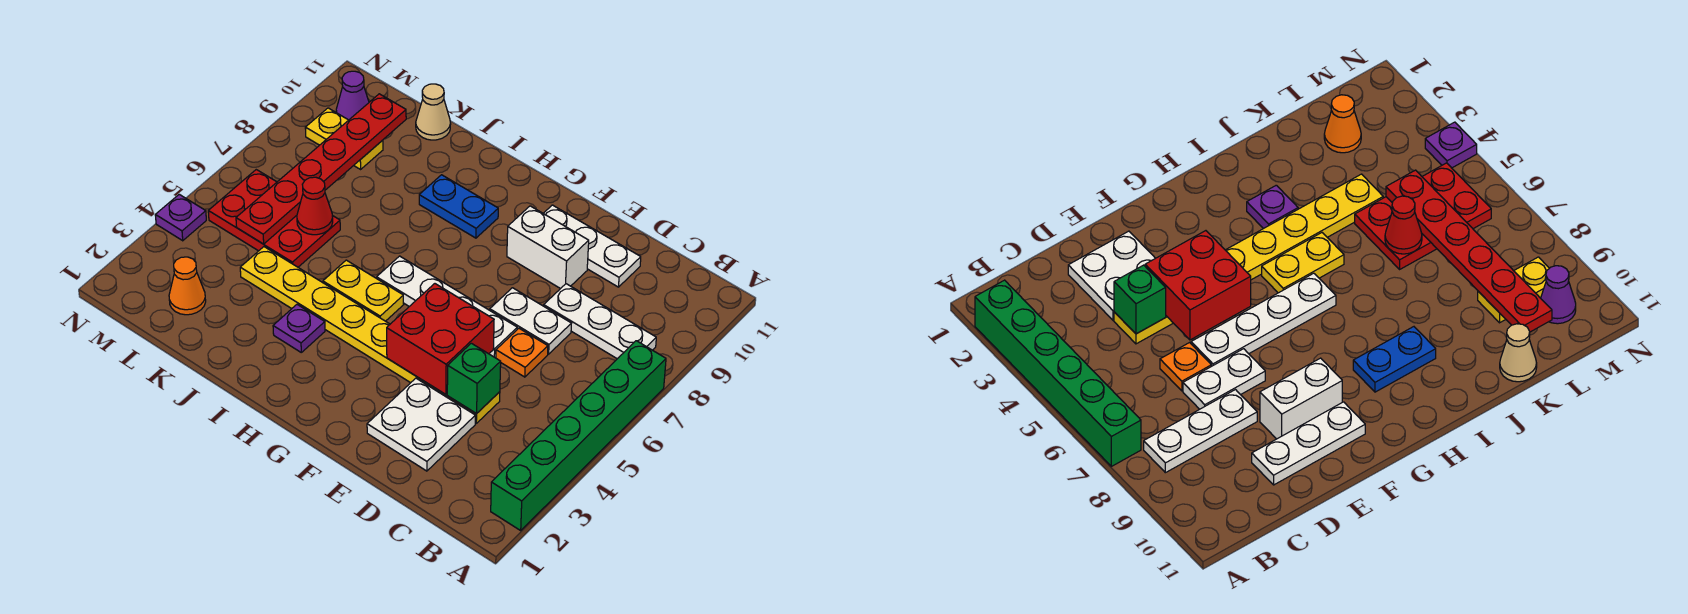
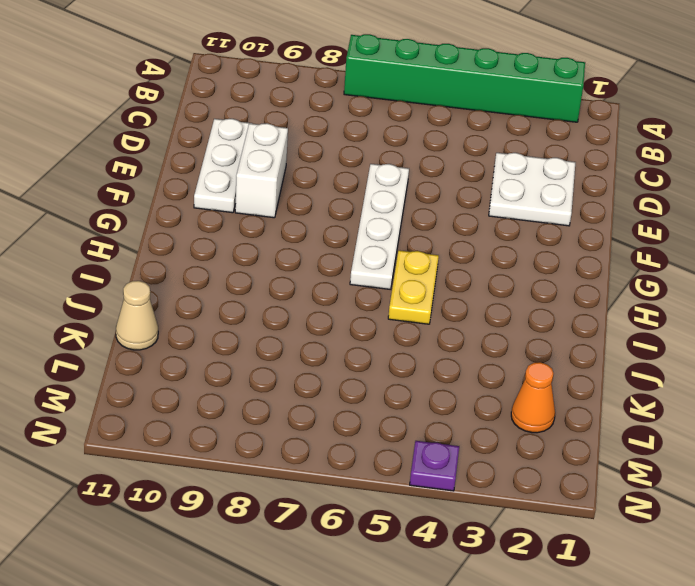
none -> white 1x3 plate [544,284,656,359]
none -> yellow 1x8 plate [240,247,500,423]
none -> orange 1x1 plate [496,328,548,377]

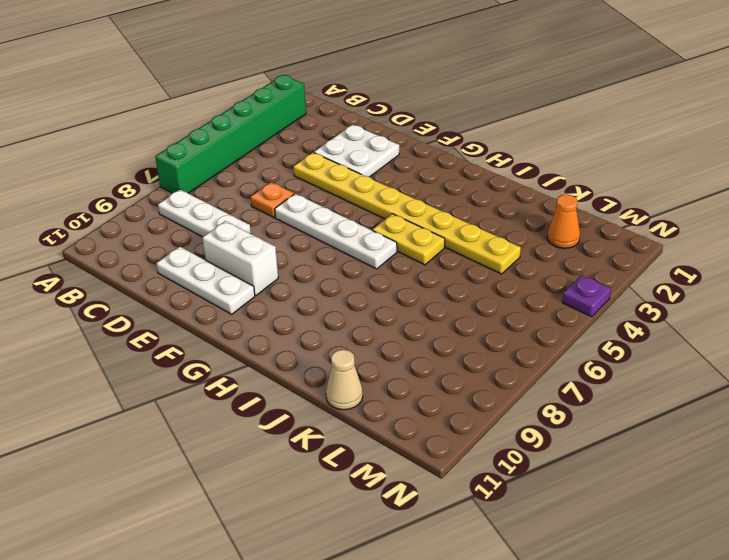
none -> white 1x2 plate [490,288,572,354]
none -> blue 1x2 plate [419,175,498,238]
none -> purple 1x1 plate [273,305,325,352]

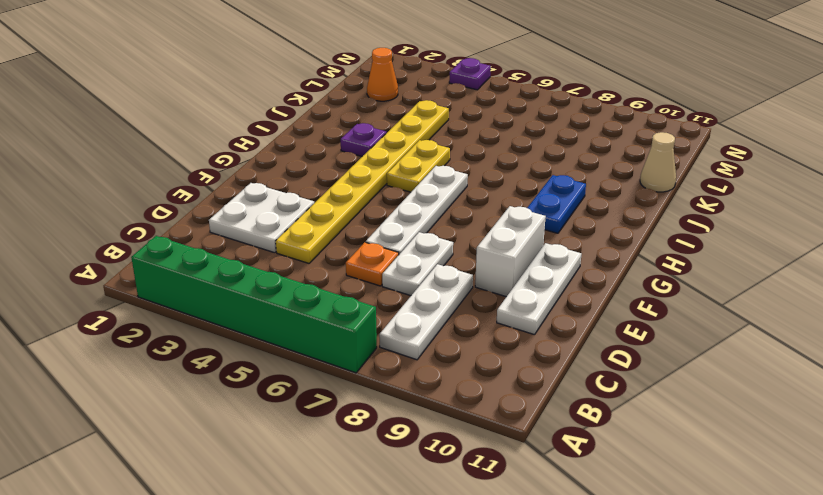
none -> red 2x3 plate [208,170,340,267]
none -> yellow 1x2 plate [305,108,383,169]
none -> purple 1x1 cone [336,71,369,120]

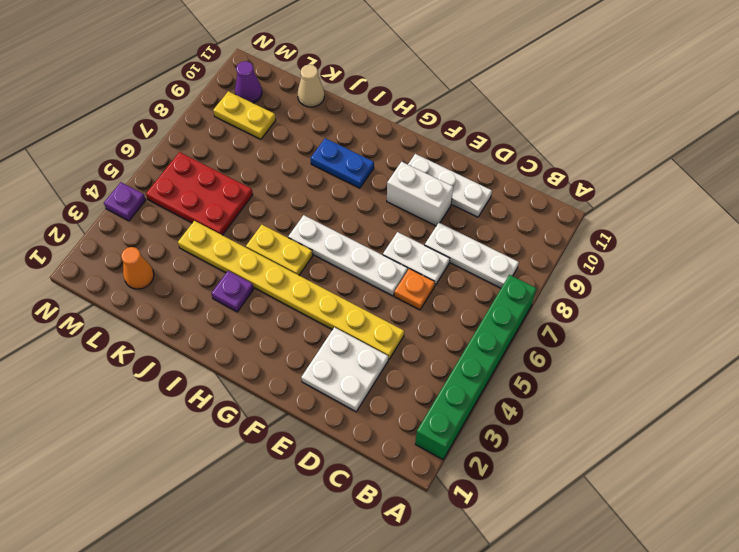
none -> green 1x1 brick [447,343,501,414]
none -> red 2x2 brick [387,284,494,394]
none -> red 1x1 cone [297,177,333,235]

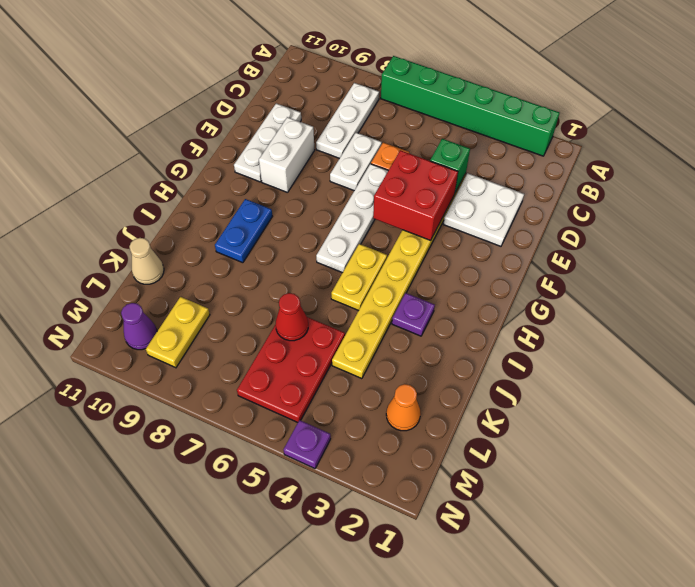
none -> red 1x6 plate [236,94,406,244]

